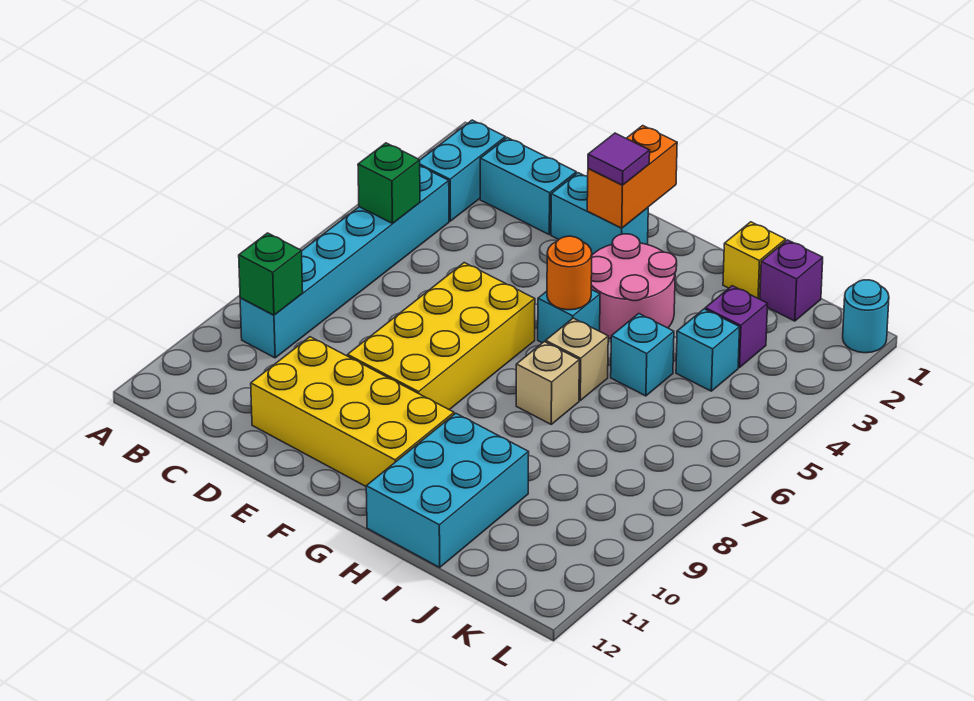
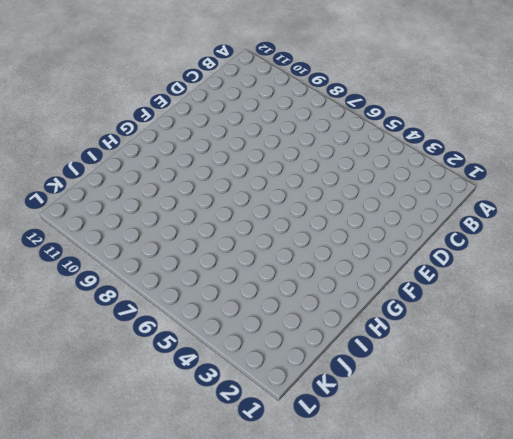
none -> cyan 1x2 brick [420,120,506,221]
none -> cyan 1x6 brick [240,166,449,358]
none -> cyan 1x2 brick [480,138,576,234]

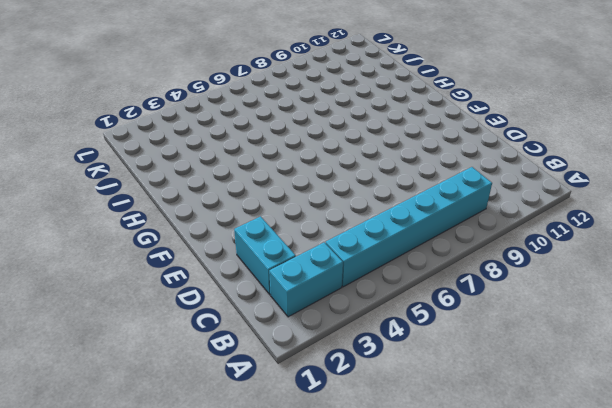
none -> yellow 2x4 brick [251,337,454,486]
none -> cyan 1x2 brick [551,173,648,255]
none -> yellow 2x4 brick [348,263,535,410]

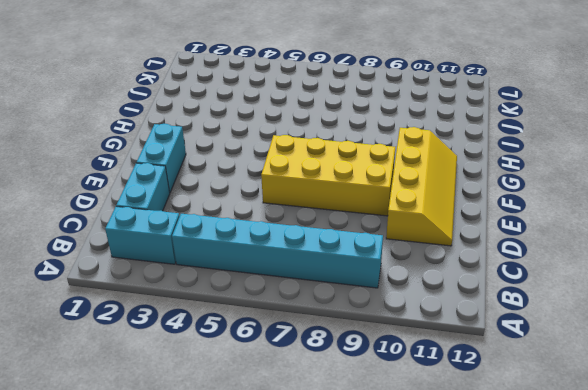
yellow 2x4 slope [386,127,457,246] -> yellow 2x4 brick [251,337,454,486]
none -> pink 2x2 round brick [591,234,677,339]
none -> cyan 1x1 brick [538,290,600,343]
none -> tan 1x1 brick [546,318,608,400]

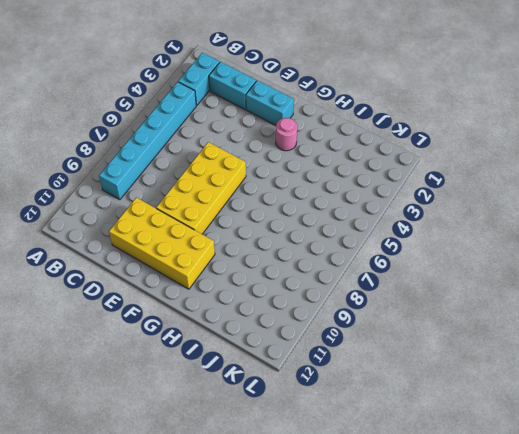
pink 1x1 round brick [276,118,297,151] -> pink 2x2 round brick [591,234,677,339]
none -> cyan 1x1 brick [538,290,600,343]
none -> tan 1x1 brick [546,318,608,400]
none -> tan 1x1 brick [516,342,579,424]

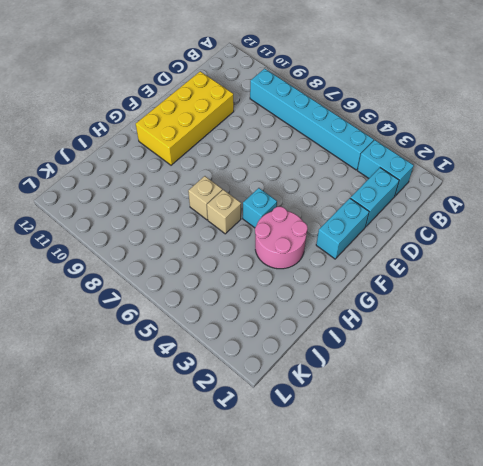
none -> yellow 2x4 brick [348,263,535,410]
none -> cyan 2x3 brick [366,413,529,567]
none -> yellow 1x1 brick [723,222,786,299]

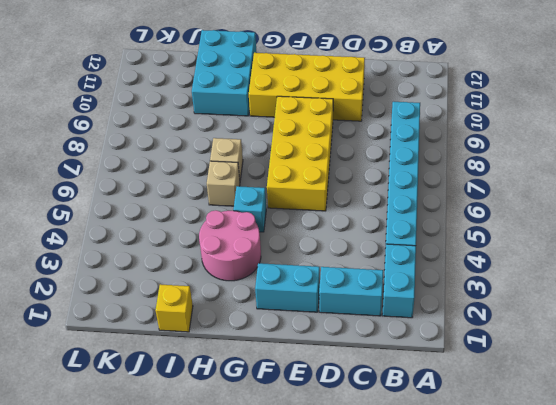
none -> cyan 1x1 brick [611,314,674,396]
none -> purple 1x1 brick [760,240,823,321]
none -> purple 1x1 brick [705,286,768,368]

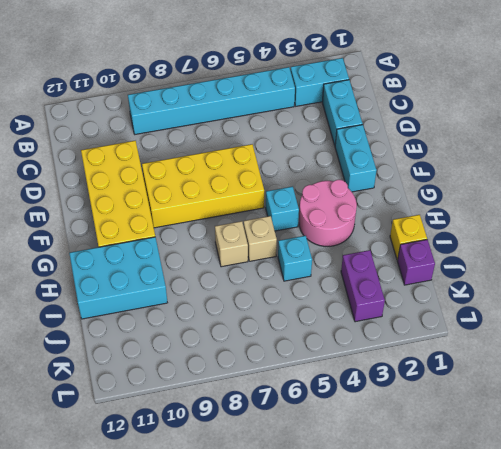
purple 1x2 brick [341,250,385,322] -> purple 1x1 brick [705,286,768,368]
none -> cyan 1x1 brick [676,309,740,391]
none -> cyan 1x1 round brick [843,280,889,353]
none -> green 1x1 brick [358,143,420,223]

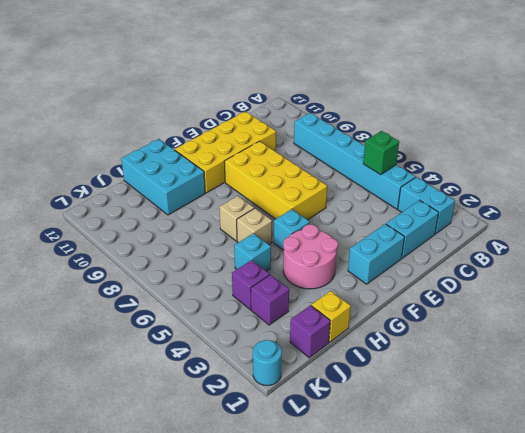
purple 1x1 brick [232,260,270,310] -> cyan 1x1 brick [676,309,740,391]
none -> green 1x1 brick [239,233,303,315]
none -> orange 1x2 brick [587,126,677,228]
none -> orange 1x1 round brick [547,236,592,310]

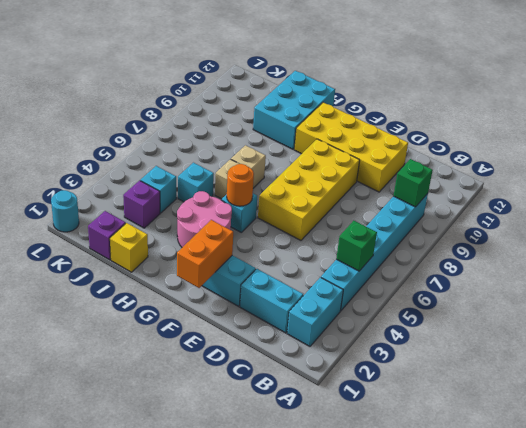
none -> purple 1x1 tile [588,133,650,185]

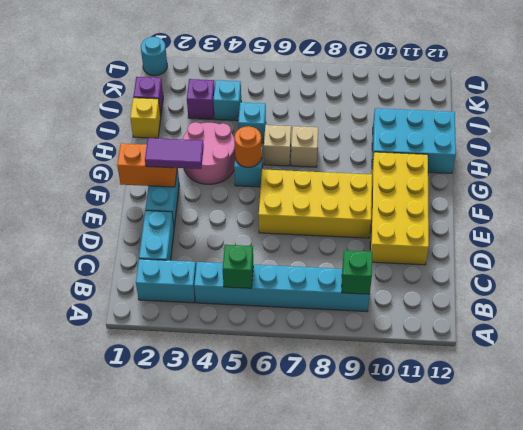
purple 1x2 tile [145,138,204,169] -> purple 1x1 tile [588,133,650,185]

